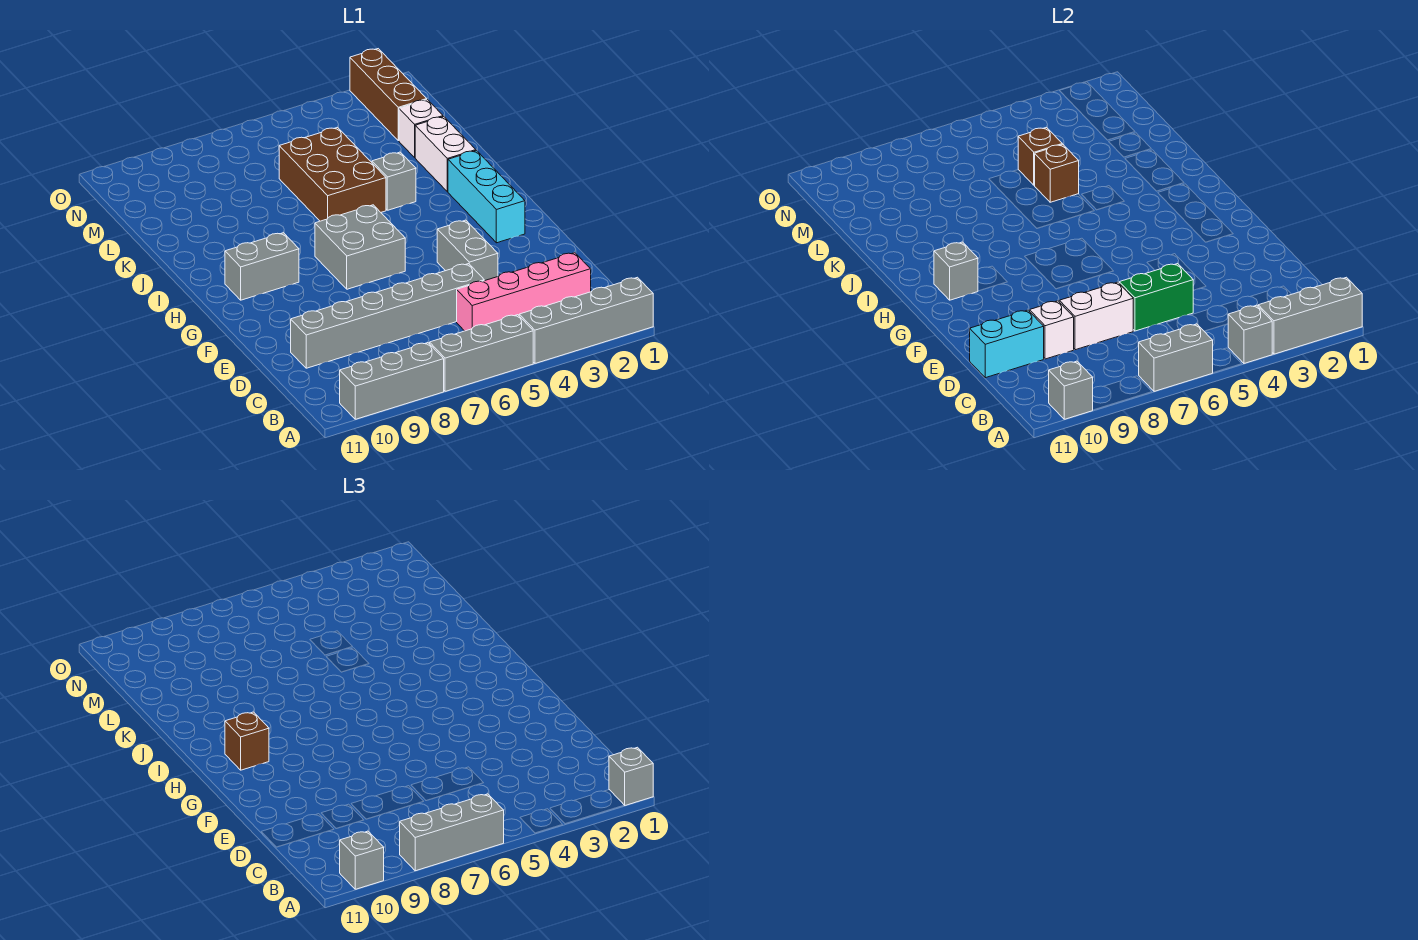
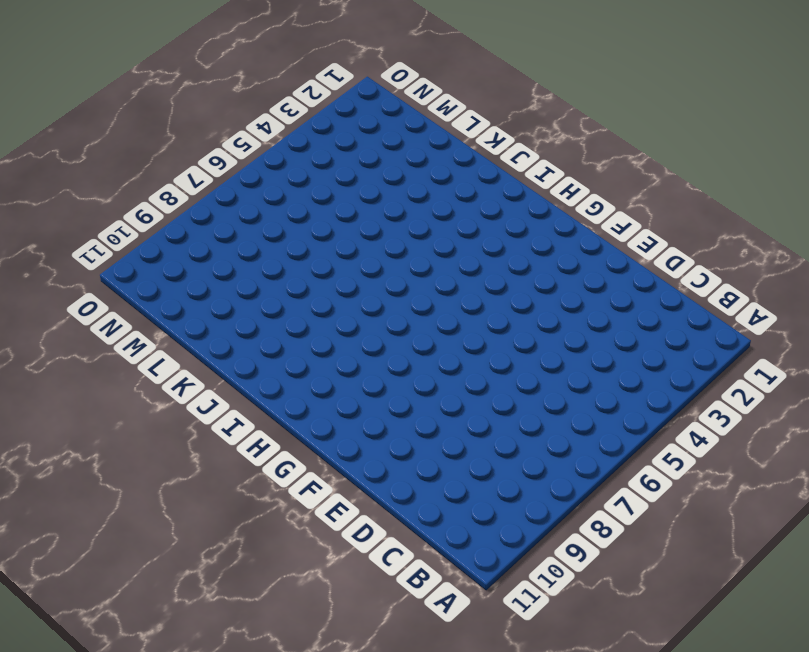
none -> grey 1x4 brick [519,277,653,363]
none -> grey 1x3 brick [430,315,533,391]
none -> grey 1x3 brick [340,343,444,419]

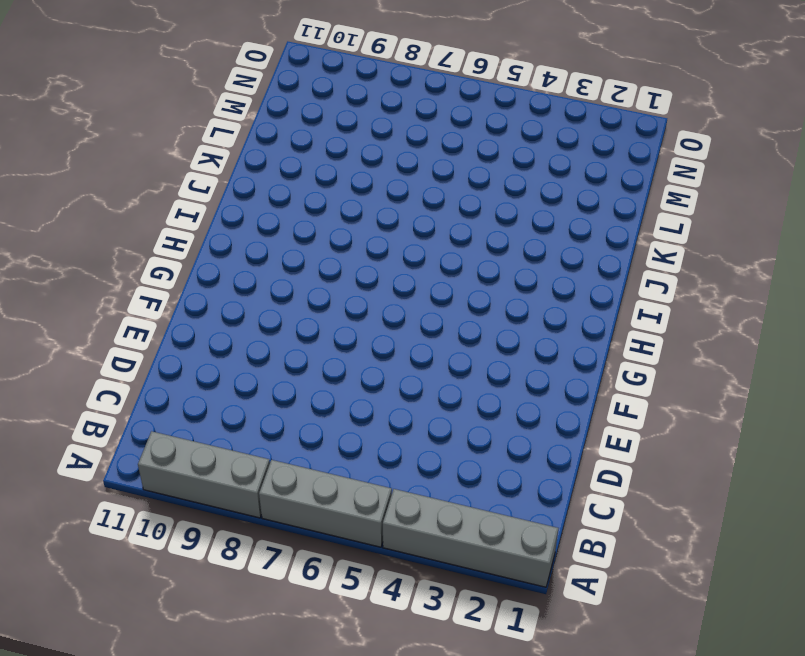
none -> pink 1x4 brick [457,253,591,331]
none -> grey 1x6 brick [291,264,484,368]
none -> grey 1x2 brick [437,220,498,281]

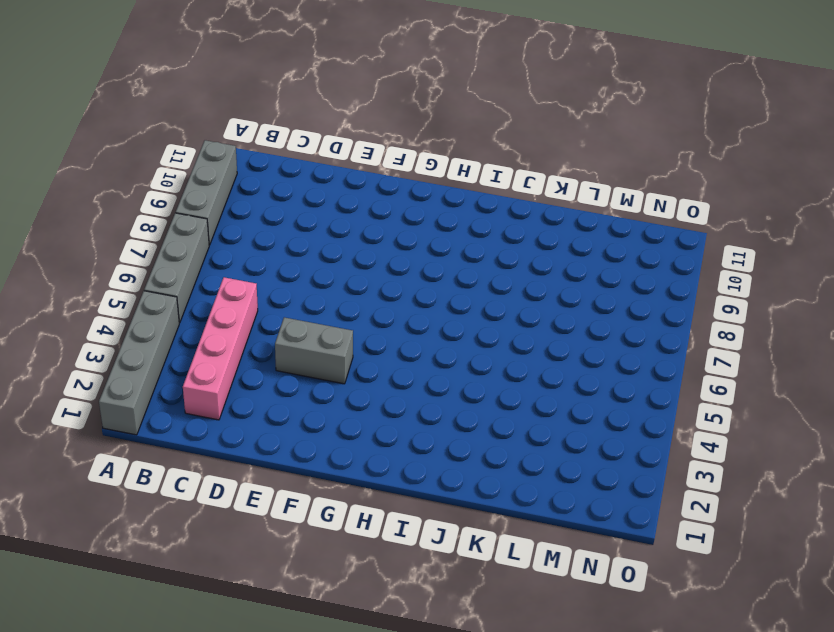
none -> grey 1x6 brick [291,264,484,368]
none -> cyan 1x3 brick [448,151,525,243]
none -> grey 2x2 brick [315,205,405,289]

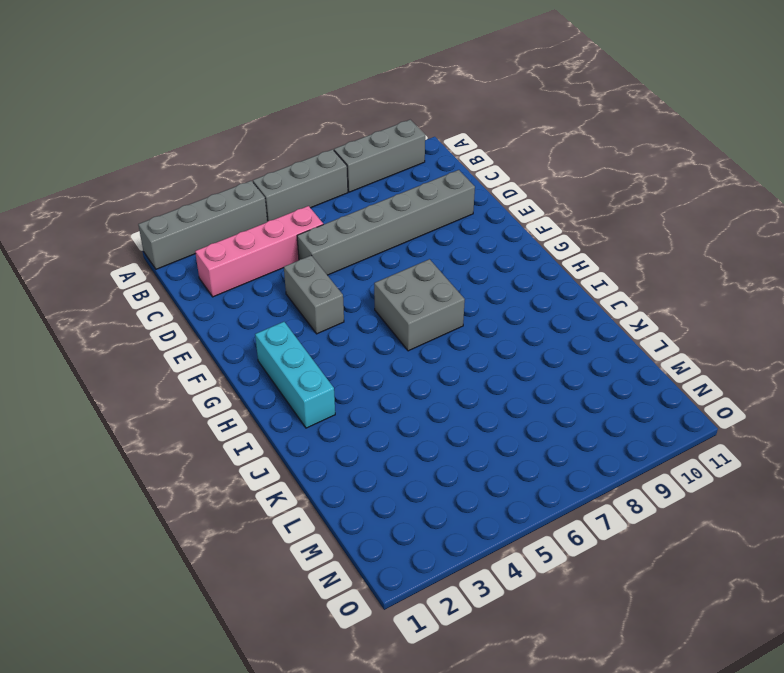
none -> grey 1x2 brick [225,233,299,300]
none -> white 1x2 brick [415,117,476,192]
none -> grey 1x1 brick [372,152,416,210]

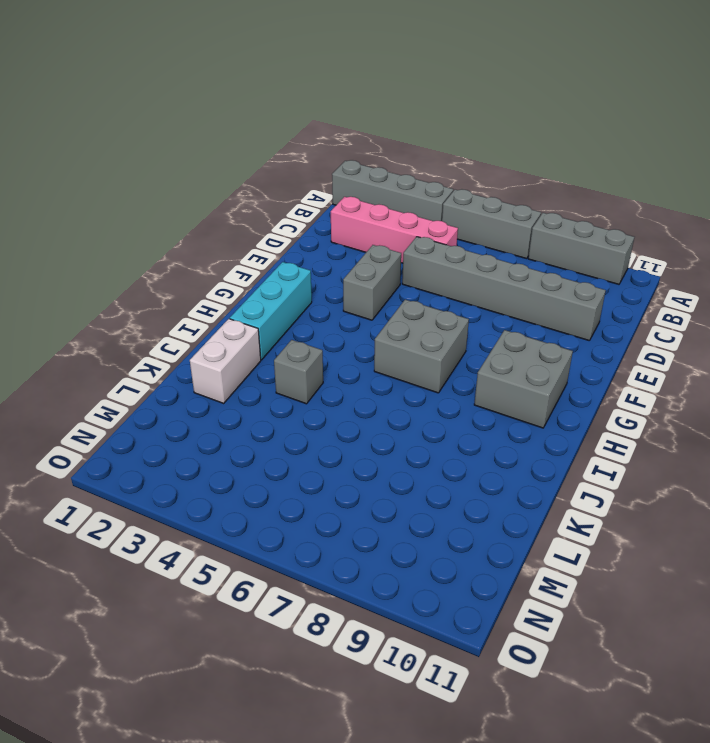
grey 2x2 brick [474,330,573,428] -> grey 1x2 brick [225,233,299,300]
none -> brown 2x3 brick [279,127,386,221]
none -> white 1x1 brick [399,100,443,157]
none -> brown 1x3 brick [350,49,427,141]

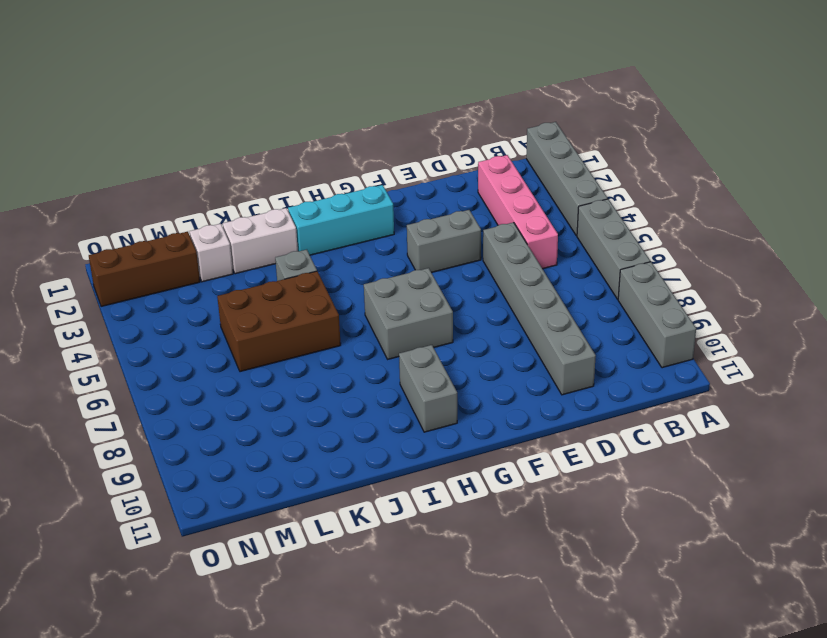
none -> grey 1x3 brick [1258,277,1362,354]
none -> grey 1x1 brick [1228,305,1272,363]
none -> grey 1x2 brick [1139,324,1213,391]

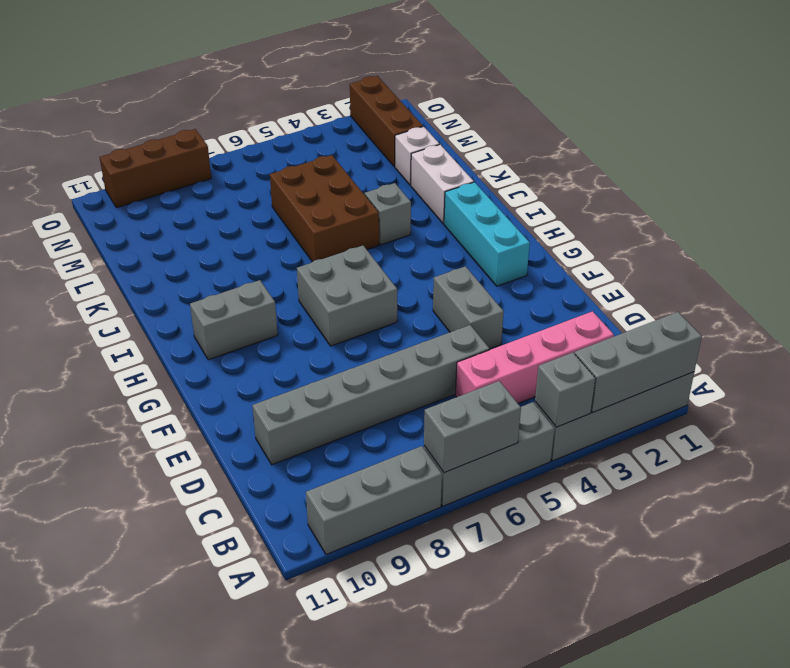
brown 1x3 brick [100,129,211,208] -> none
none -> grey 1x1 brick [1049,361,1093,419]
none -> green 1x2 brick [1119,264,1194,331]
none -> white 1x2 brick [1059,282,1133,350]

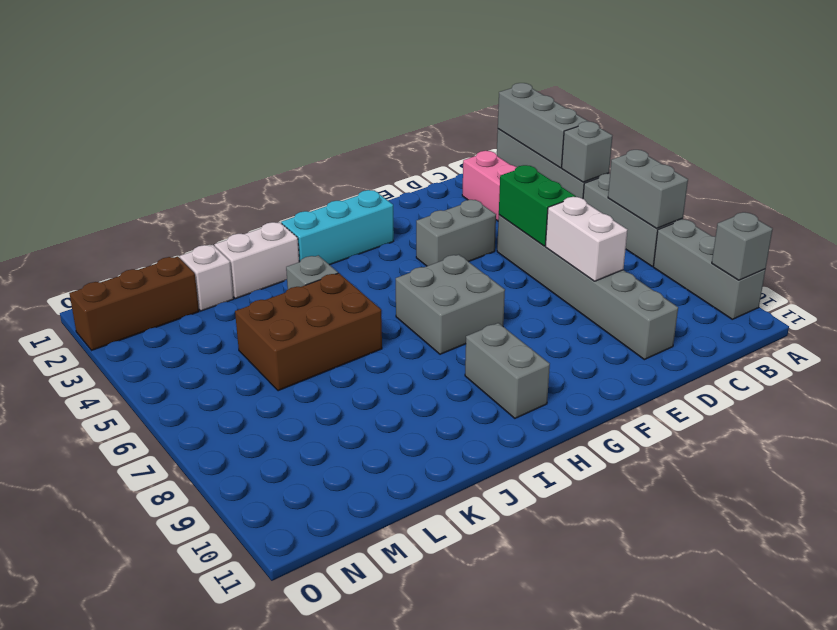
none -> white 1x1 brick [1030,301,1074,359]
none -> cyan 1x2 brick [970,310,1044,378]
none -> grey 1x1 brick [934,242,978,300]

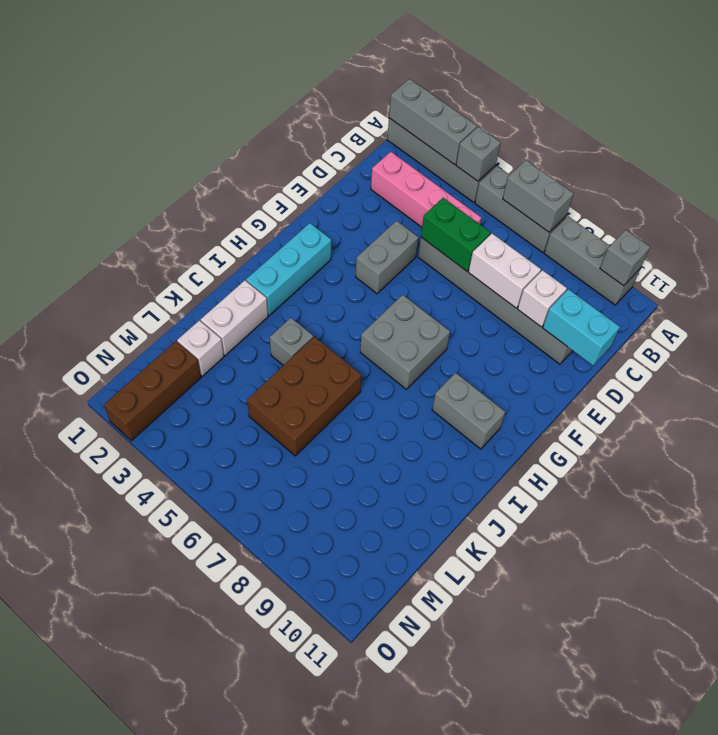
none -> grey 1x1 brick [934,242,978,300]
none -> brown 1x1 brick [1035,144,1079,202]
none -> brown 1x1 brick [1018,127,1062,185]

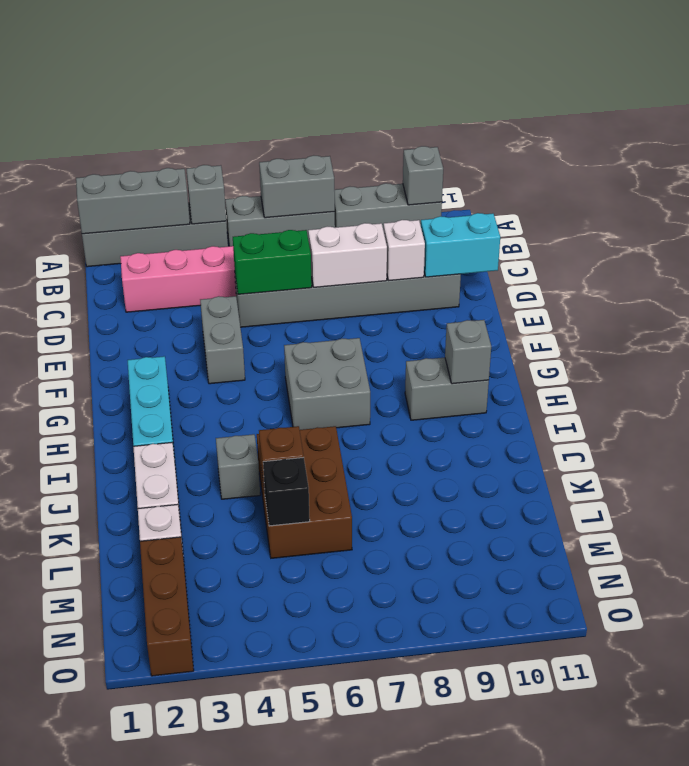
black 1x1 brick [263,457,310,526] -> brown 1x1 brick [1018,127,1062,185]
none -> grey 1x1 brick [609,747,653,805]
none -> grey 1x3 brick [400,794,504,871]
none -> grey 1x1 brick [340,831,384,889]

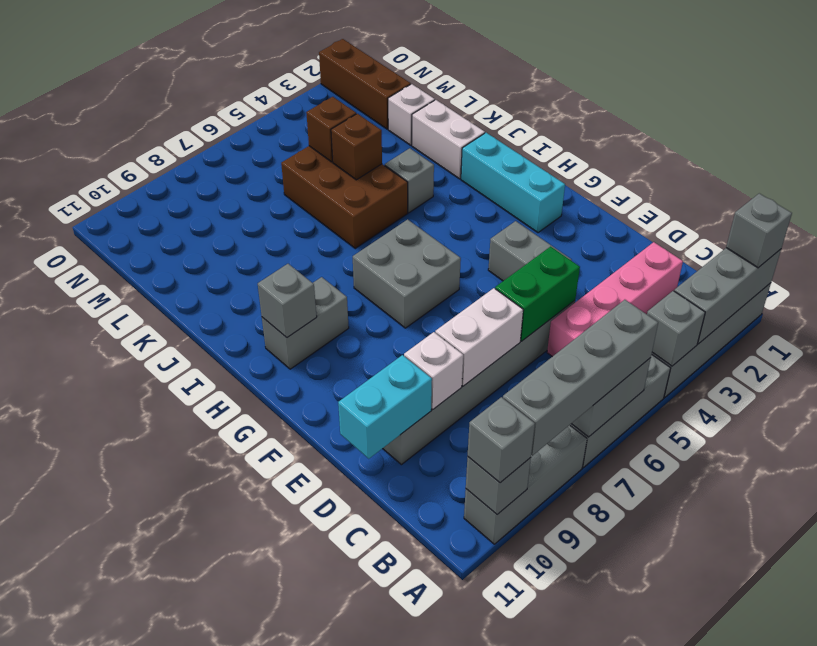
grey 1x4 brick [503,300,658,456] -> grey 1x3 brick [400,794,504,871]
none -> brown 1x1 brick [225,712,269,770]

